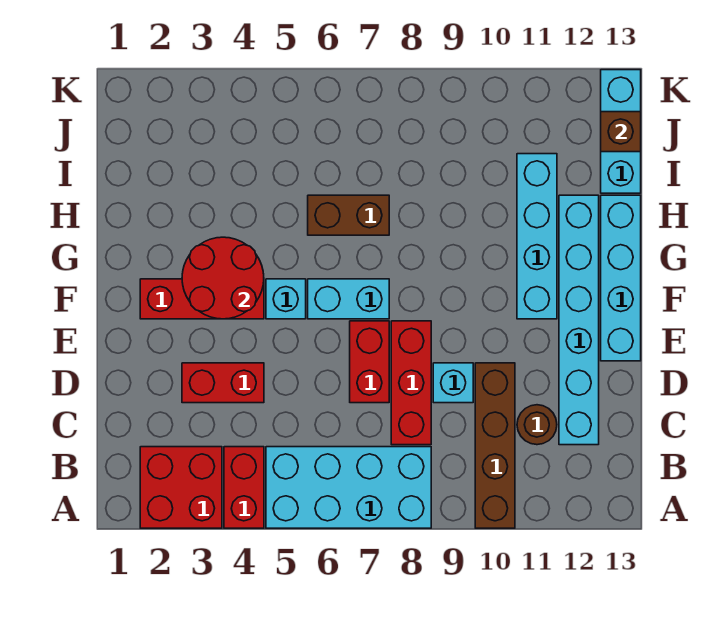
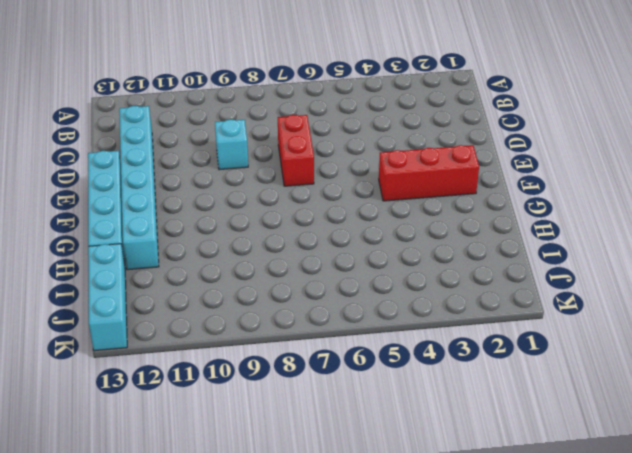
none -> red 2x2 brick [140,447,222,528]
none -> red 1x2 brick [224,447,264,528]
none -> cyan 2x4 brick [266,447,431,528]

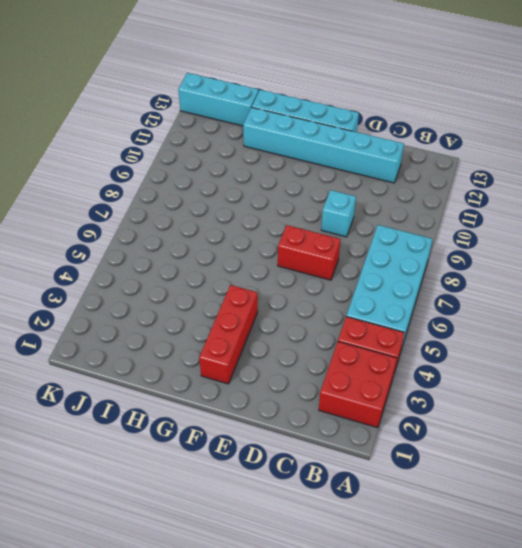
none -> brown 1x4 brick [475,363,515,528]
none -> red 1x3 brick [391,321,431,445]
none -> brown 1x1 round brick [517,405,557,445]

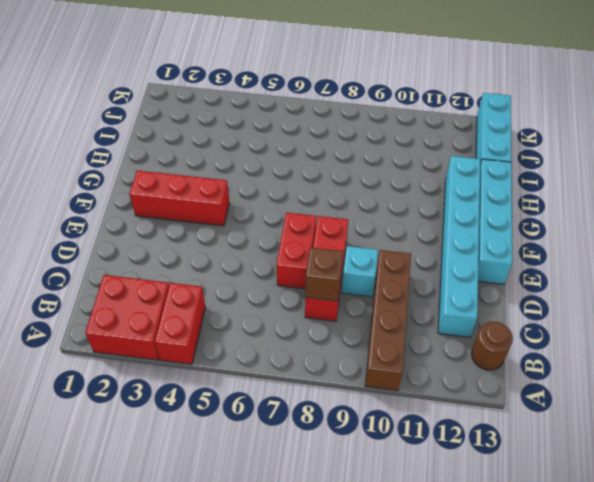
brown 1x1 round brick [472,322,513,370] -> brown 1x1 round brick moved to [517,405,557,445]
brown 1x1 brick [305,247,343,301] -> brown 1x1 brick moved to [601,112,641,152]
none -> cyan 2x4 brick [266,447,431,528]
none -> red 1x2 brick [182,363,264,403]
none -> cyan 1x1 brick [266,279,306,319]

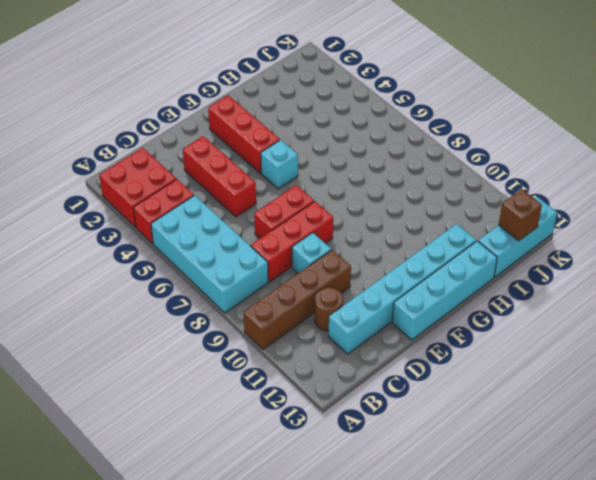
red 1x3 brick [183,136,256,217] -> red 1x2 brick [182,363,264,403]
none -> cyan 1x2 brick [308,279,389,319]
none -> cyan 1x4 brick [517,154,557,319]
none -> brown 1x2 brick [308,195,389,235]

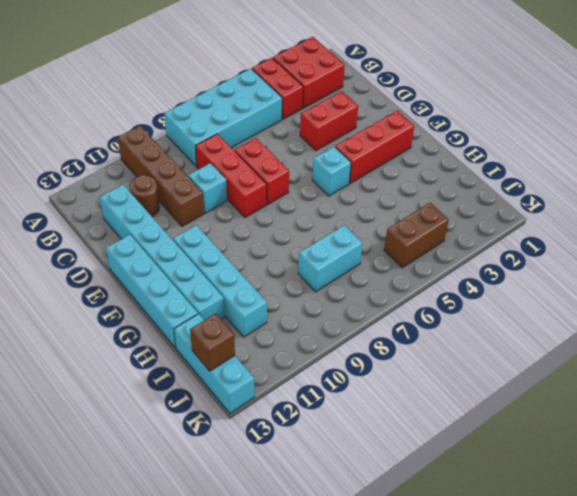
cyan 1x2 brick [298,225,363,292] -> cyan 1x2 brick moved to [308,279,389,319]
brown 1x2 brick [384,203,449,268] -> brown 1x2 brick moved to [308,195,389,235]
none -> red 2x2 round brick [182,237,264,319]

